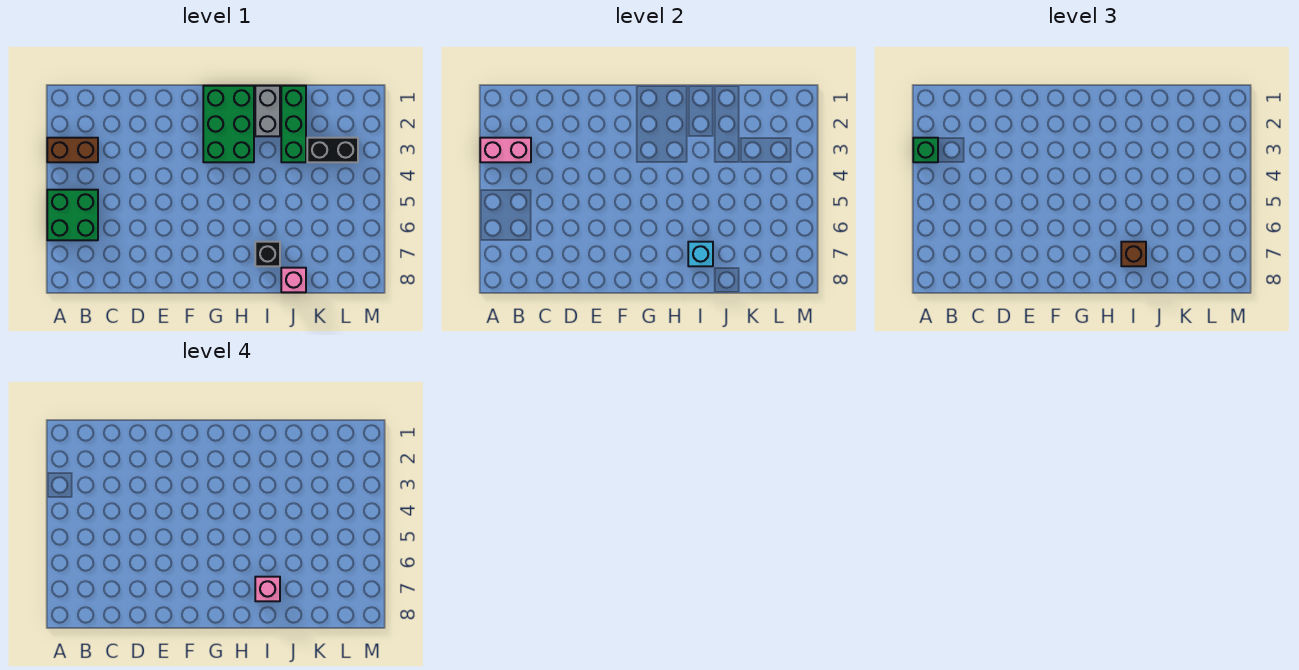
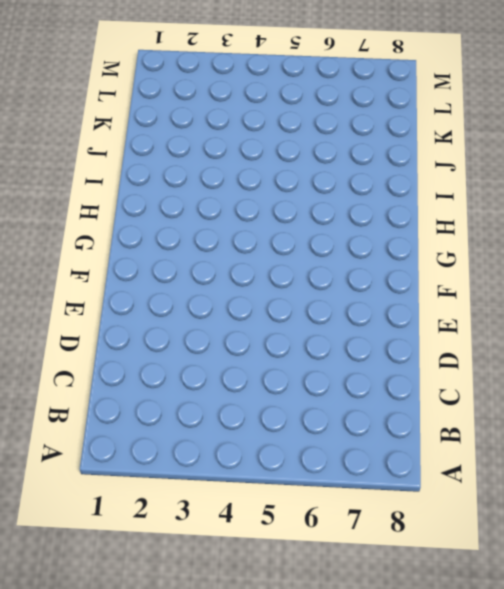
none -> brown 1x2 brick [47,138,98,162]
none -> green 2x2 brick [47,190,98,240]
none -> green 2x3 brick [203,86,254,162]

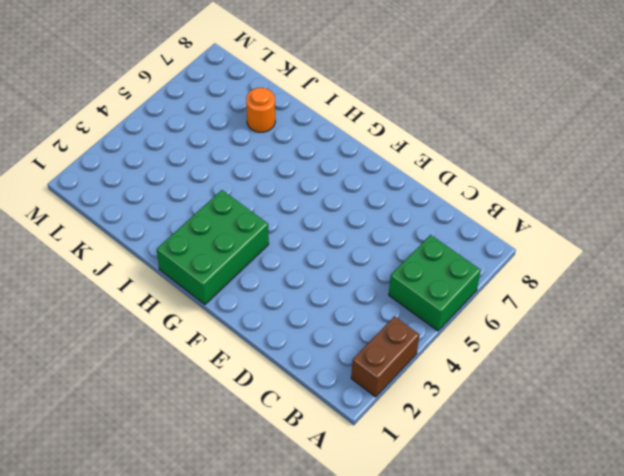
brown 1x2 brick [351,316,419,397] -> brown 1x2 brick turned to [47,138,98,162]
orange 1x1 round brick [246,88,275,132] -> none
none -> grey 1x2 brick [255,86,280,136]
none -> black 1x1 brick [255,242,280,266]
none -> green 1x3 brick [281,86,306,162]

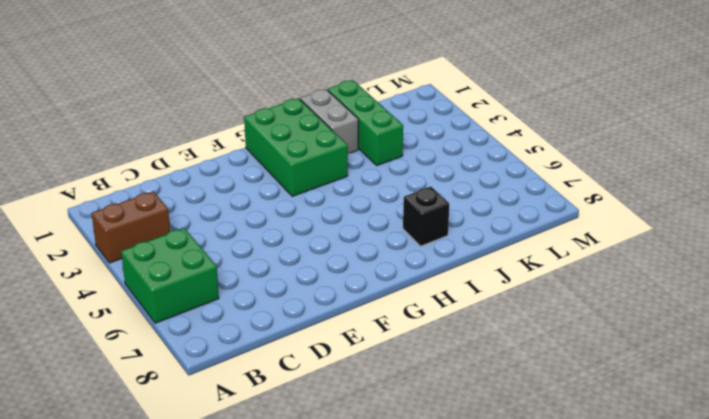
none -> pink 1x1 brick [281,268,306,292]
none -> black 1x2 brick [307,138,358,162]
none -> pink 1x2 brick [480,138,531,162]

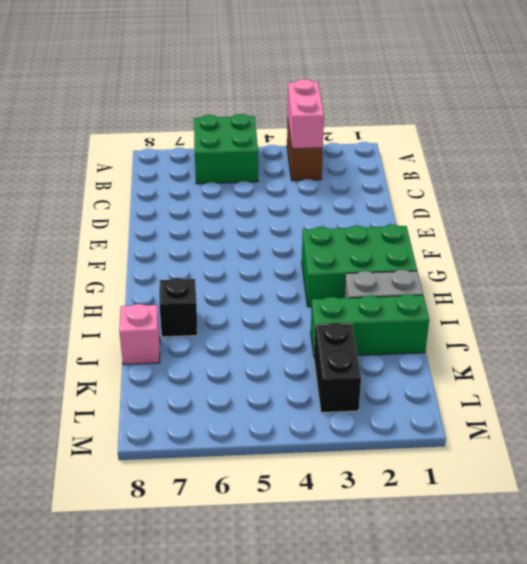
none -> cyan 1x1 brick [688,242,713,266]
none -> green 1x1 brick [913,138,938,162]
none -> brown 1x1 brick [1121,242,1146,266]

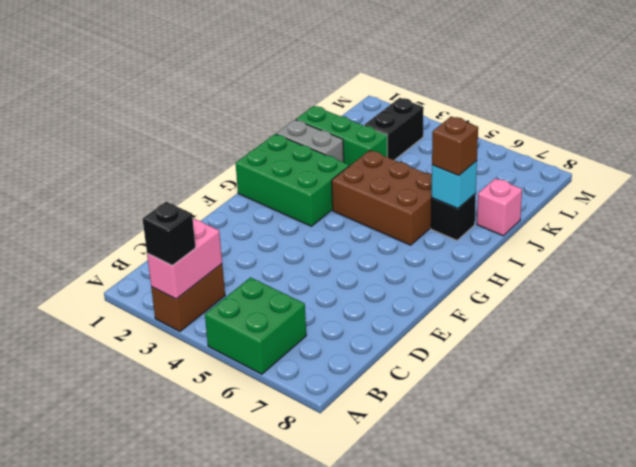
black 1x1 brick [143,202,196,265] -> green 1x1 brick [913,138,938,162]
brown 2x3 brick [332,150,432,245] -> none
none -> pink 1x1 brick [255,577,280,601]

